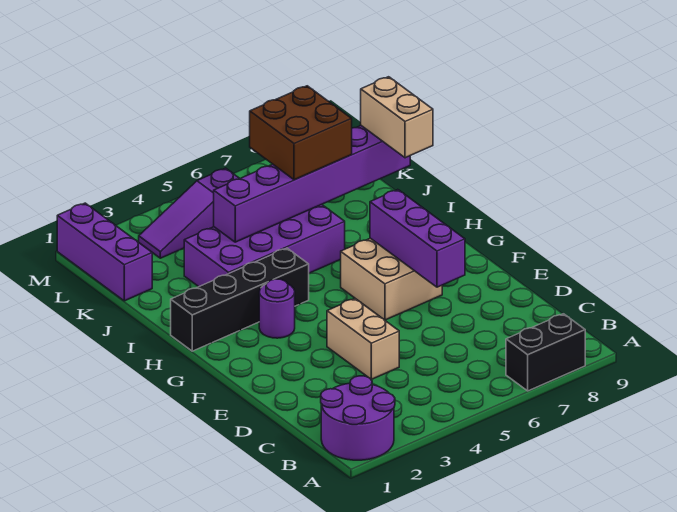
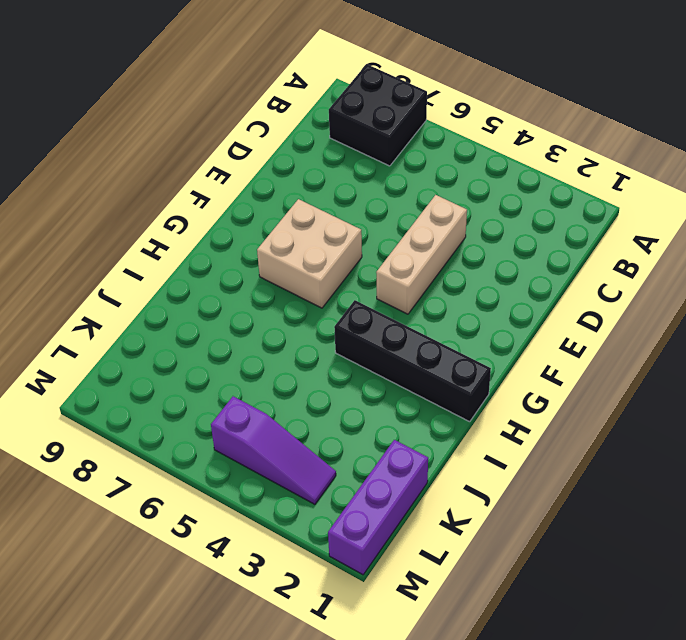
black 2x2 brick [329,64,427,166] -> black 1x2 brick [506,314,585,391]
tan 1x3 brick [376,195,467,314] -> tan 1x2 brick [327,299,399,379]
none -> purple 2x2 round brick [321,376,395,460]
none -> purple 1x1 round brick [259,279,295,338]
none -> purple 2x4 brick [184,205,345,287]

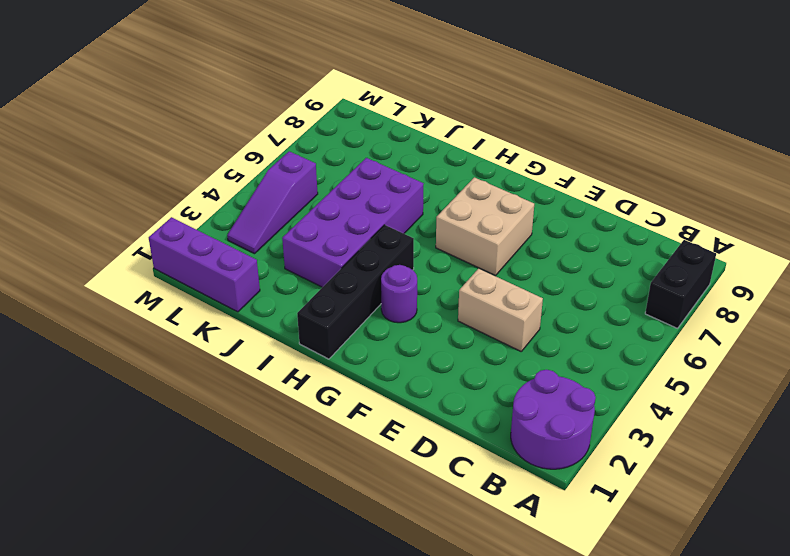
none -> purple 1x3 brick [370,190,465,287]
none -> purple 1x6 brick [214,126,410,242]
none -> tan 1x2 brick [361,77,433,158]

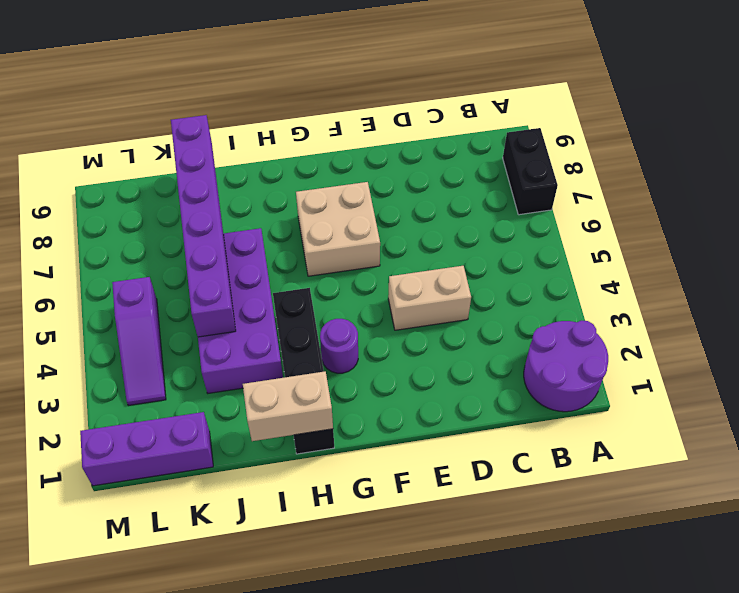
tan 1x2 brick [243,372,333,441] -> tan 1x2 brick moved to [361,77,433,158]
none -> purple 1x3 brick [370,190,465,287]
none -> brown 2x2 brick [250,86,352,180]

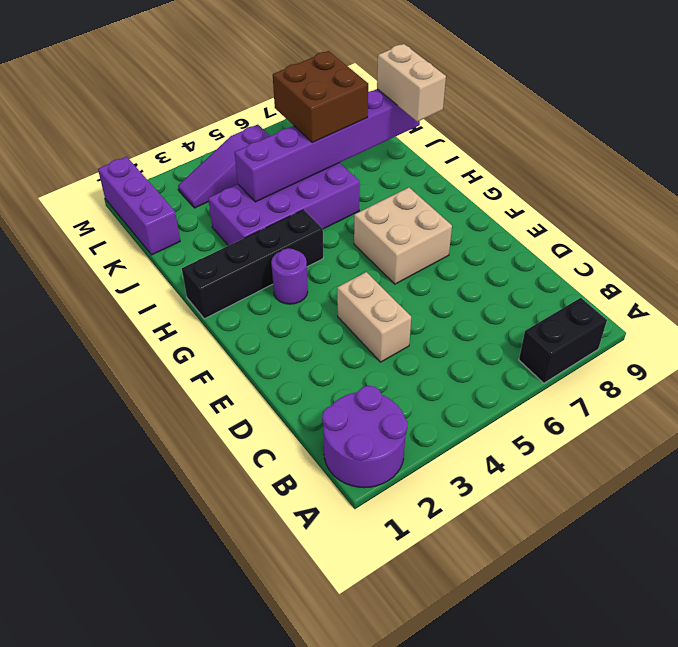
none -> purple 1x3 brick [370,190,465,287]

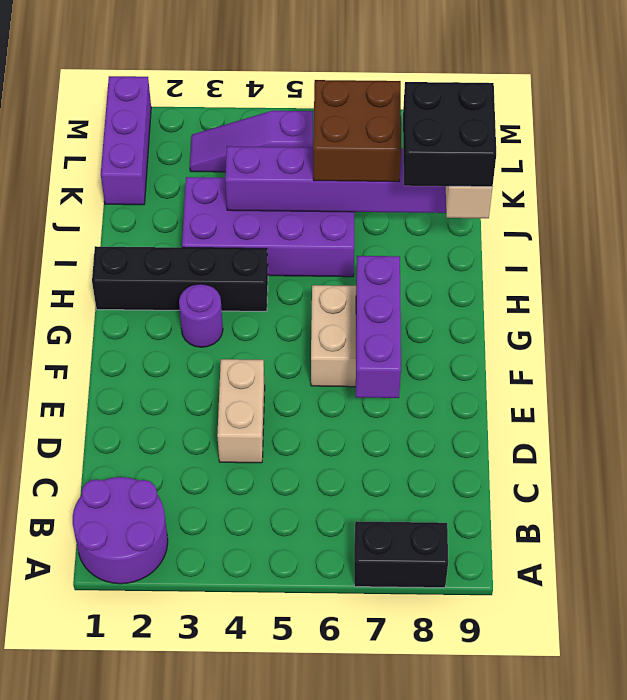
black 2x2 brick [403,82,496,187] -> none

